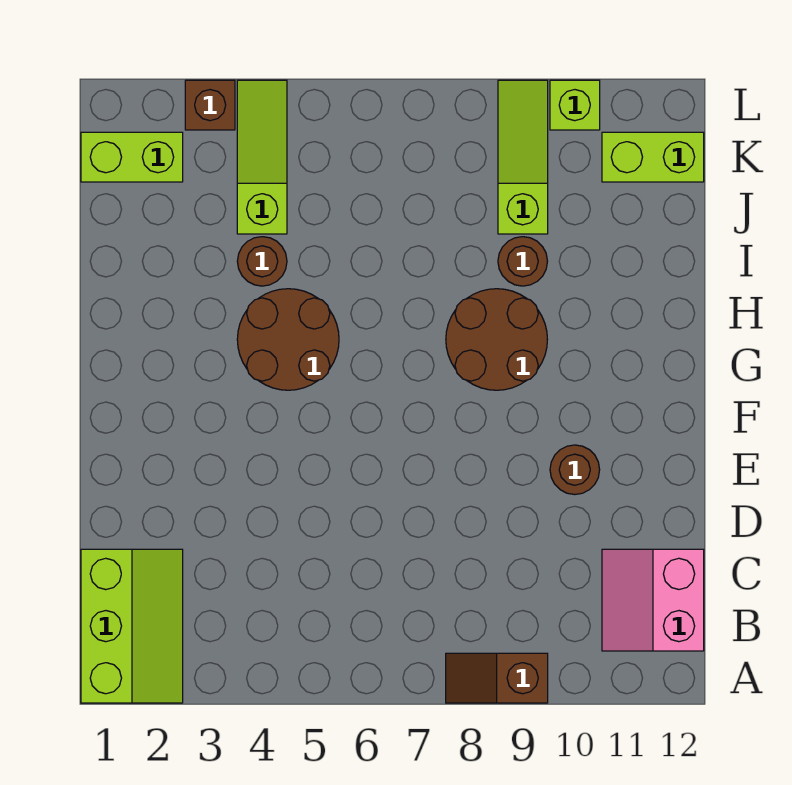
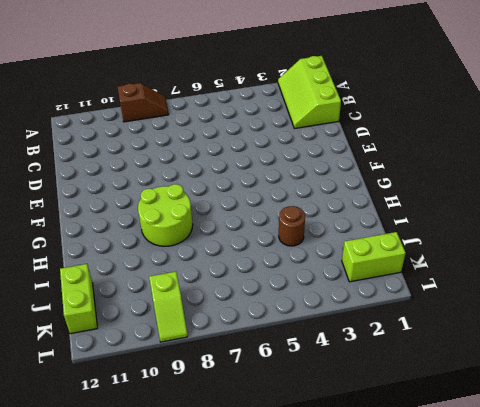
lime 2x2 round brick [138,184,193,246] -> brown 2x2 round brick [446,289,547,390]
lime 1x2 brick [60,264,97,334] -> lime 1x2 brick turned to [602,132,704,182]
lime 1x2 slope [149,272,188,342] -> lime 1x3 slope [498,80,548,234]
none -> pink 2x2 slope [602,549,704,651]
none -> brown 1x1 round brick [550,445,600,495]
none -> brown 2x2 round brick [237,289,339,390]

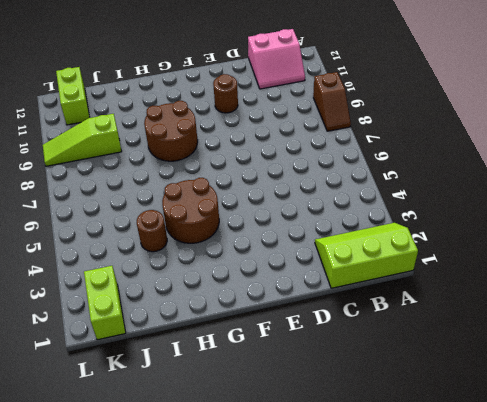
none -> brown 1x1 round brick [498,237,547,286]
none -> lime 1x3 slope [237,80,287,234]
none -> brown 1x1 brick [185,80,235,130]

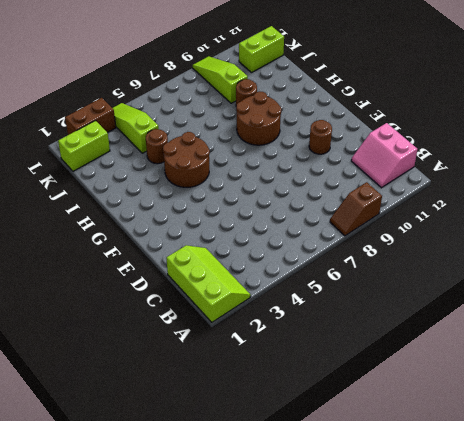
brown 1x2 brick [65,98,116,135] -> brown 1x1 brick [185,80,235,130]
none -> lime 1x1 brick [550,80,600,130]

